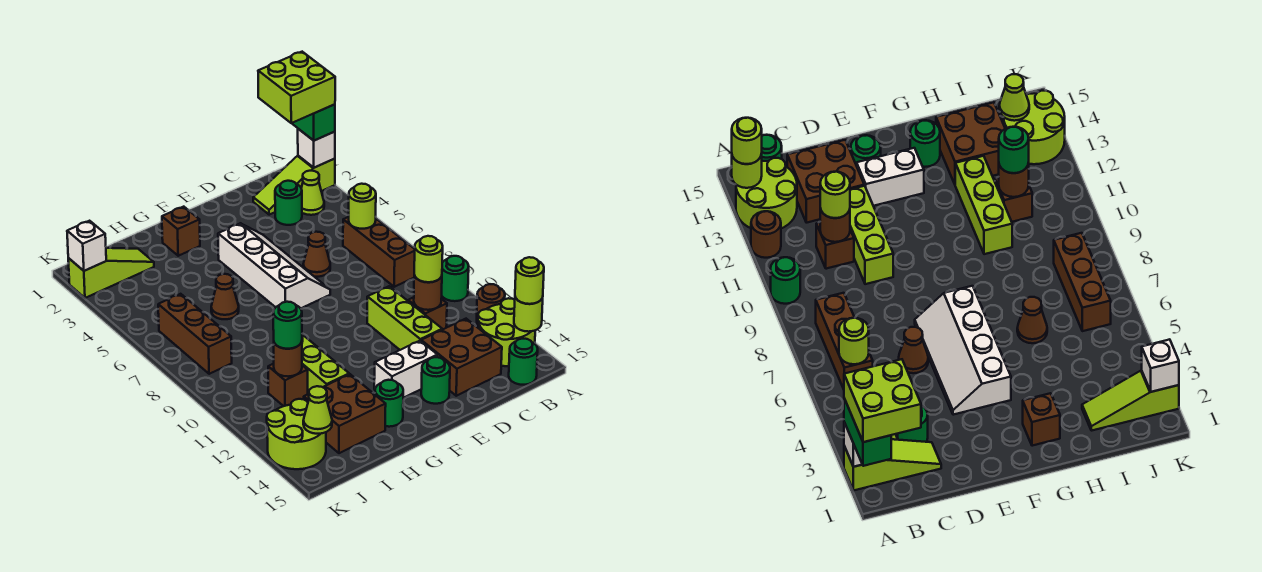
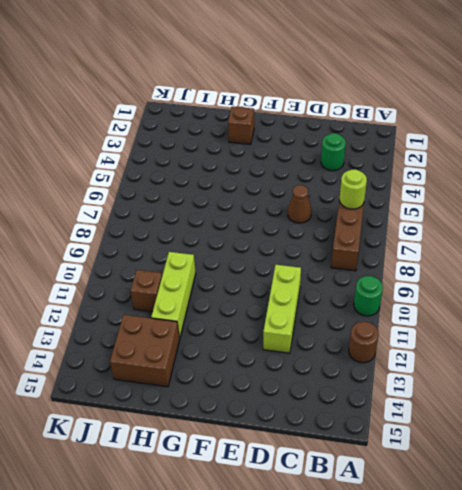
none -> lime 1x3 slope [253,156,335,215]
none -> lime 2x2 round brick [478,298,535,366]
none -> lime 1x1 cone [301,171,324,215]
none -> green 1x1 round brick [509,339,538,385]

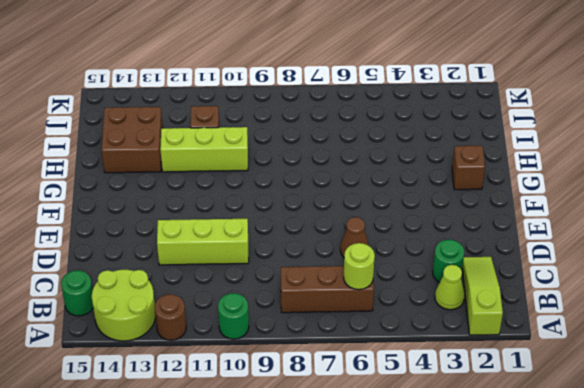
none -> brown 1x1 brick [408,297,447,330]
none -> brown 2x2 brick [421,319,502,396]
none -> white 2x4 slope [218,223,330,309]
none -> white 1x2 brick [374,341,437,398]

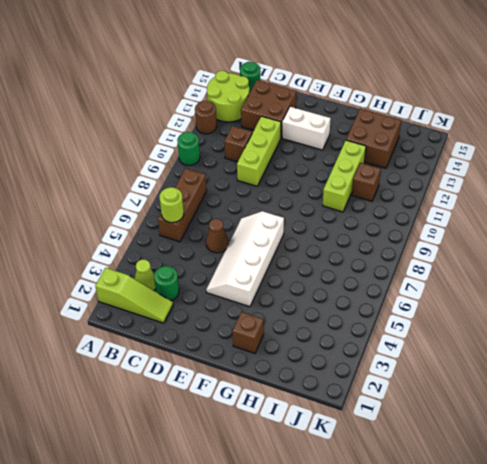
none -> green 1x1 round brick [421,357,450,404]
none -> green 1x1 round brick [375,380,403,427]
none -> brown 1x1 cone [211,274,239,319]
none -> lime 1x3 slope [68,248,154,298]

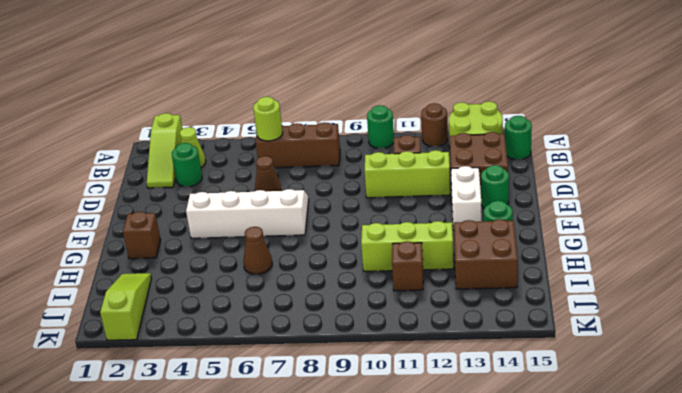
none -> brown 1x3 brick [158,294,232,374]
none -> lime 2x2 round brick [267,399,326,469]
none -> white 1x1 brick [298,129,335,168]
none -> lime 1x1 round brick [514,297,543,332]

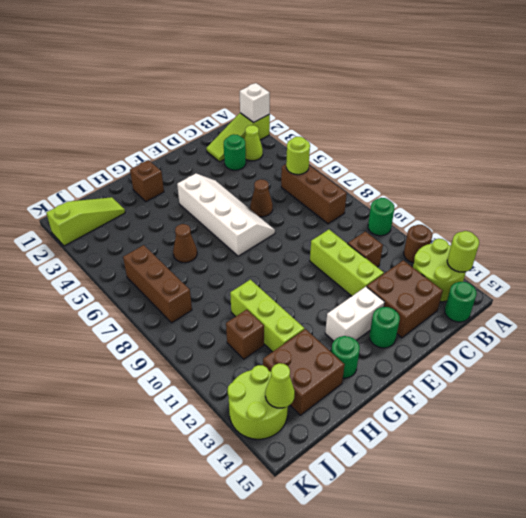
none -> brown 1x1 round brick [414,275,442,310]
none -> brown 1x1 round brick [274,342,302,376]
none -> white 1x1 brick [67,221,106,271]
none -> green 1x2 brick [292,104,335,141]

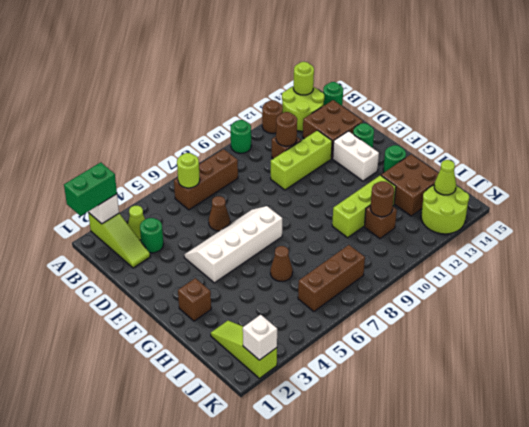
none -> lime 1x1 round brick [515,257,544,304]
none -> lime 1x1 round brick [414,236,443,282]
none -> green 1x1 round brick [273,302,302,349]
none -> lime 2x2 brick [258,52,335,123]

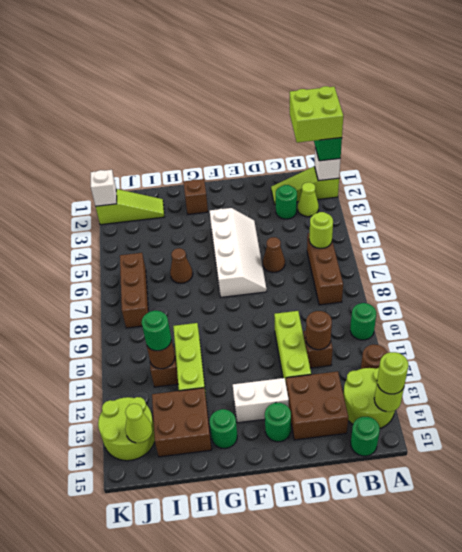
none -> lime 1x1 round brick [414,236,443,282]

